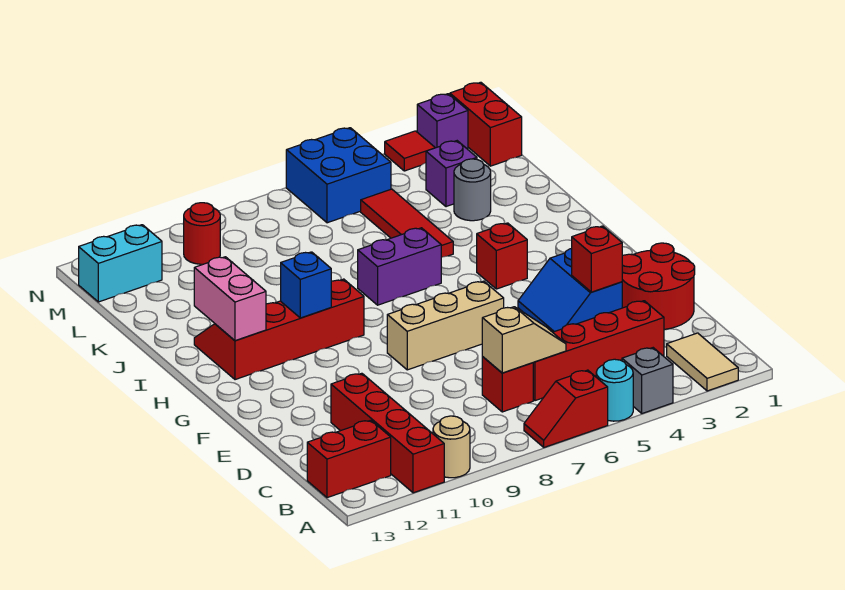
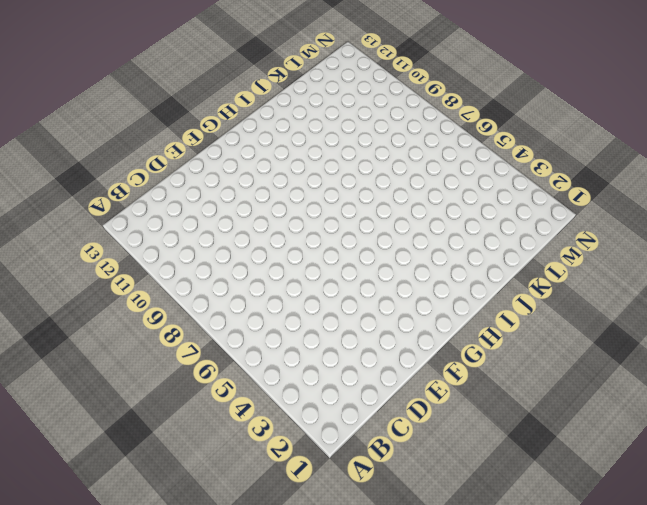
none -> tan 1x2 tile [667,333,738,391]
none -> grey 1x1 brick [622,348,673,413]
none -> cyan 1x1 round brick [596,359,633,421]

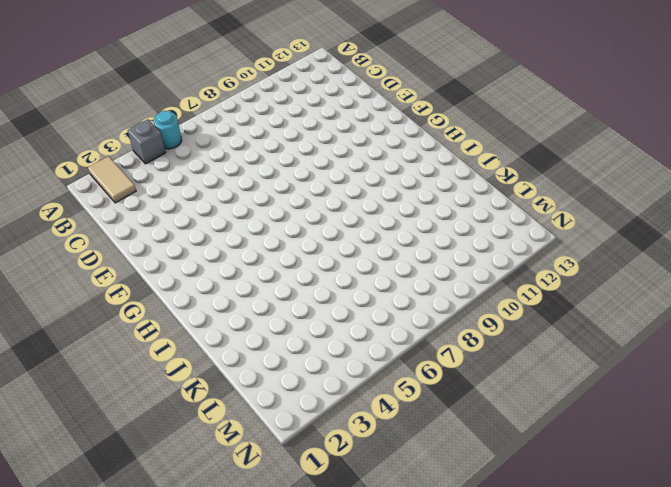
none -> red 1x2 slope [524,370,608,447]
none -> tan 1x1 round brick [433,416,470,478]
none -> red 1x4 brick [331,373,444,493]

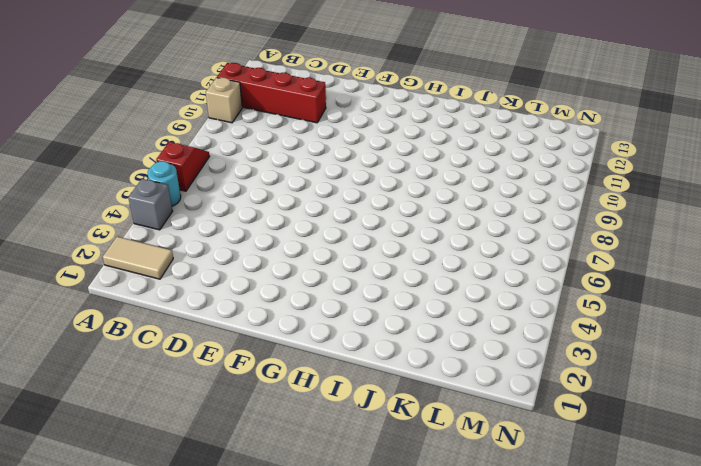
tan 1x1 brick [206,78,242,123] -> tan 1x1 round brick [433,416,470,478]
none -> red 1x2 brick [307,420,391,498]
none -> red 1x4 brick [533,301,664,401]
none -> red 1x1 brick [482,357,533,412]

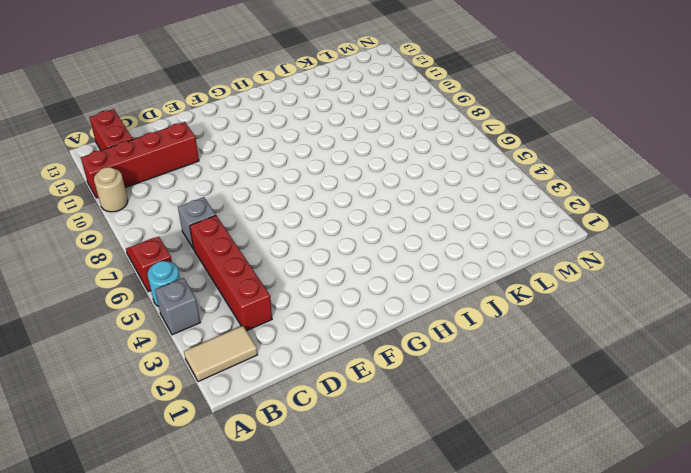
grey 1x1 brick [178,197,216,249] -> red 1x1 brick [482,357,533,412]
none -> red 2x2 round brick [622,243,695,329]
none -> blue 2x2 slope [518,249,622,332]
none -> tan 1x3 brick [387,281,504,370]

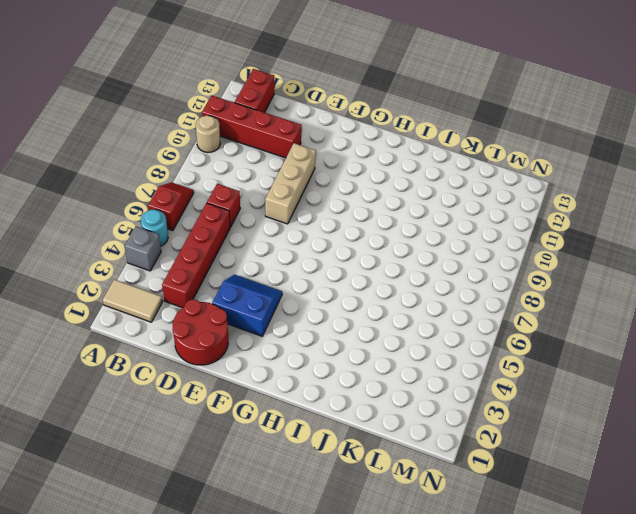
tan 1x3 brick [265,143,316,224] -> tan 1x3 brick moved to [387,281,504,370]
none -> red 1x1 brick [477,223,527,289]
none -> red 2x4 slope [194,279,364,380]
none -> purple 1x2 brick [358,228,441,305]

